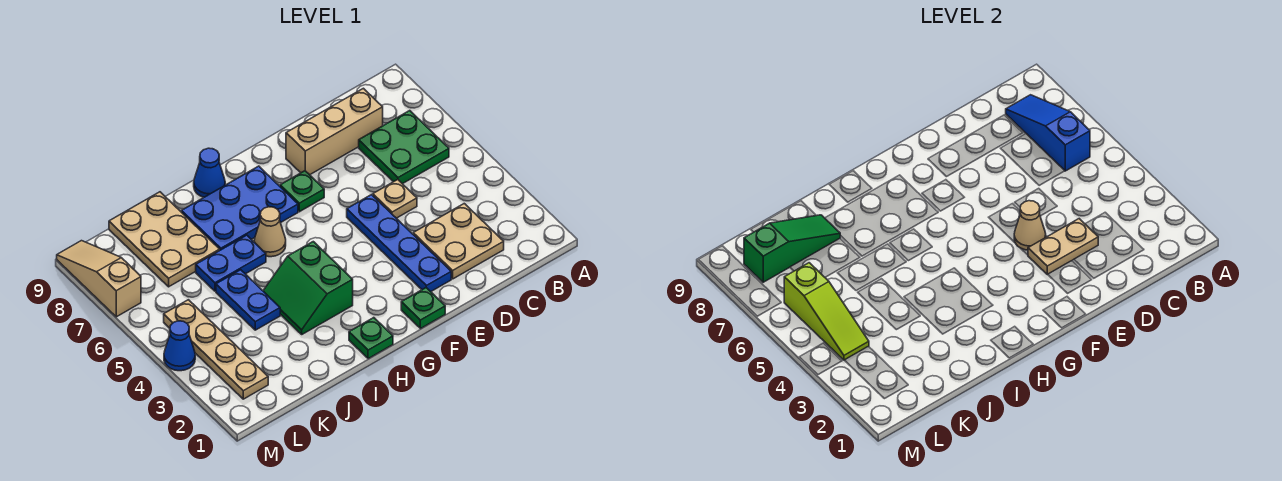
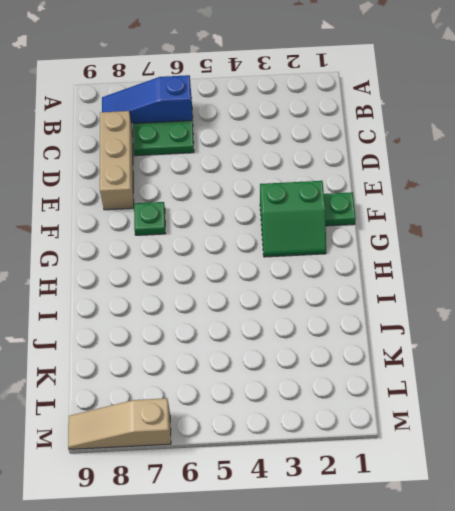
green 2x2 slope [260,181,326,257] -> green 2x2 slope moved to [263,242,353,334]
none -> tan 2x2 plate [413,204,504,279]
none -> tan 1x1 plate [373,180,417,218]
none -> blue 1x4 plate [347,195,451,292]

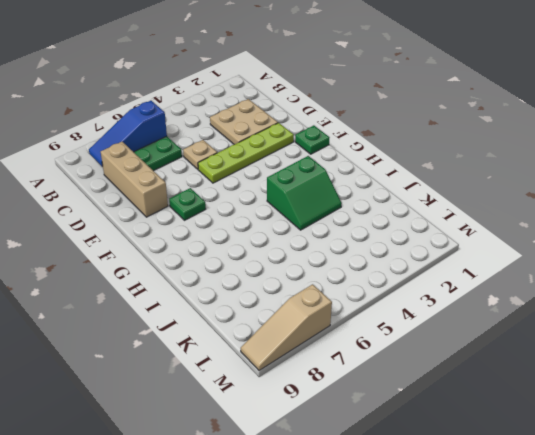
lime 1x4 plate [198,123,294,183] -> blue 1x4 plate [347,195,451,292]
none -> blue 2x3 plate [181,166,298,250]
none -> green 1x1 plate [349,318,393,359]
none -> tan 1x1 cone [254,207,286,257]

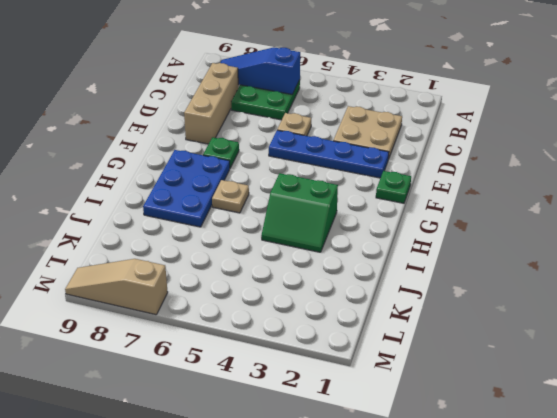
tan 1x1 plate [212,180,249,213] -> tan 1x1 cone [254,207,286,257]
none -> green 1x1 plate [349,318,393,359]
none -> blue 1x1 cone [194,148,225,197]
none -> blue 1x2 plate [196,235,266,291]

